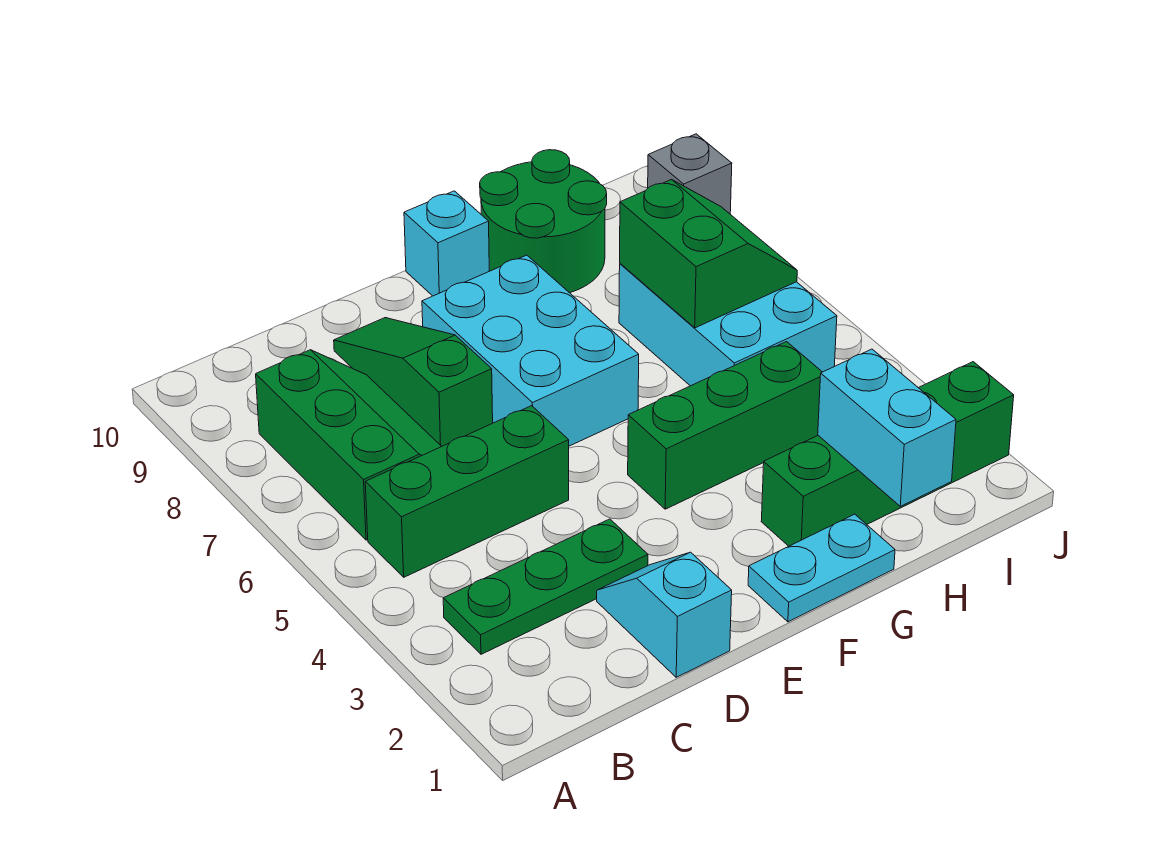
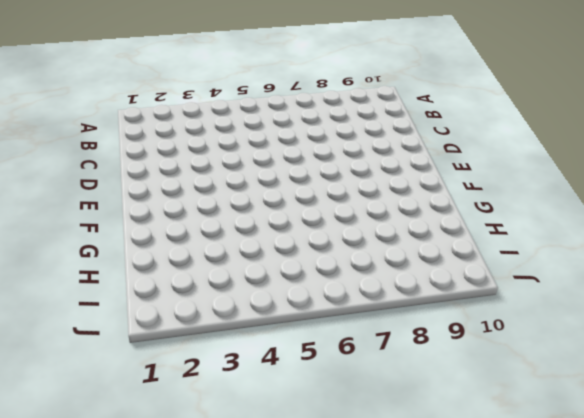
none -> green 1x3 plate [443,519,648,654]
none -> green 1x3 brick [365,406,569,577]
none -> green 2x3 slope [256,350,442,540]

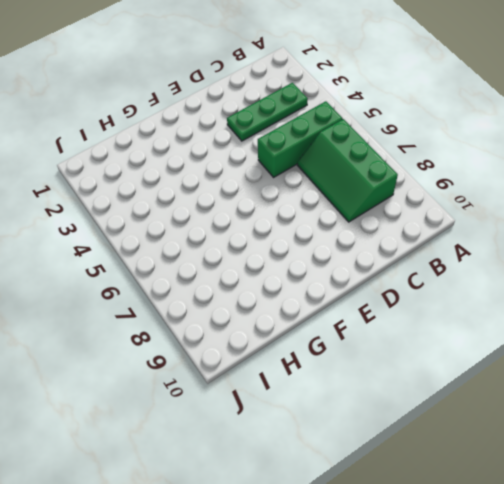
none -> cyan 1x2 slope [597,552,732,677]
none -> green 1x3 slope [334,318,493,446]
none -> cyan 2x3 brick [422,255,639,446]

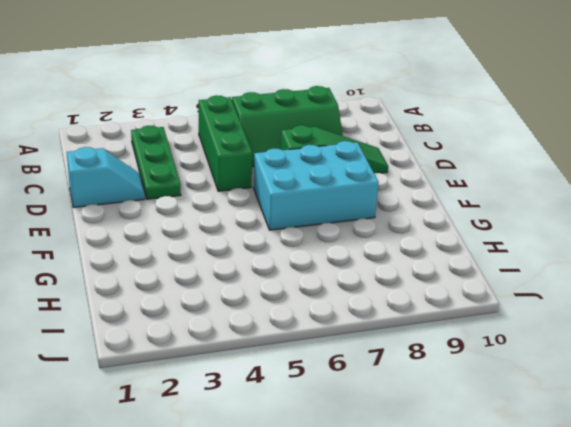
none -> cyan 1x2 plate [748,514,895,622]
none -> green 1x3 brick [628,342,822,509]
none -> cyan 1x1 brick [404,191,489,296]

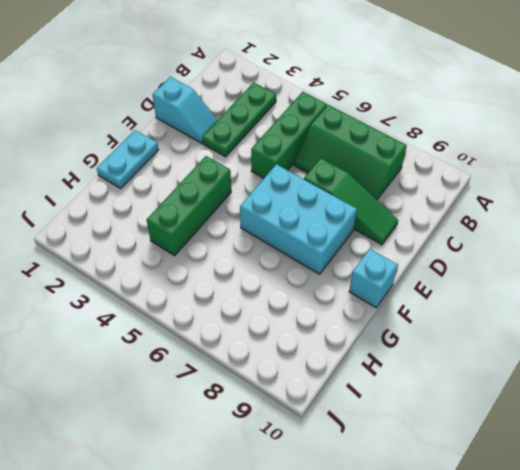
none -> green 1x4 brick [761,362,1014,546]
none -> green 2x2 round brick [480,150,607,293]
none -> cyan 2x3 brick [619,264,837,386]

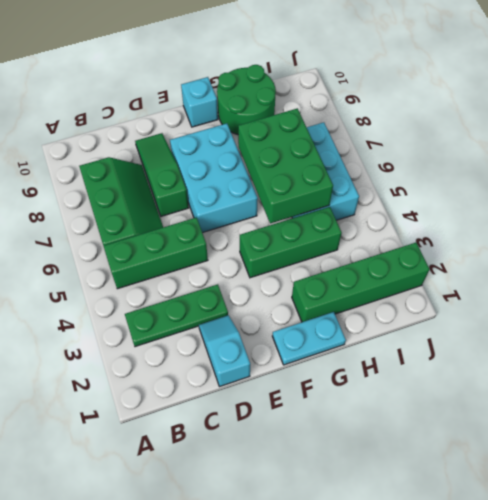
green 2x3 brick [238,108,333,224] -> green 2x2 slope [620,180,797,328]
none -> grey 1x1 brick [648,134,732,214]
none -> cyan 1x2 brick [818,349,956,506]

